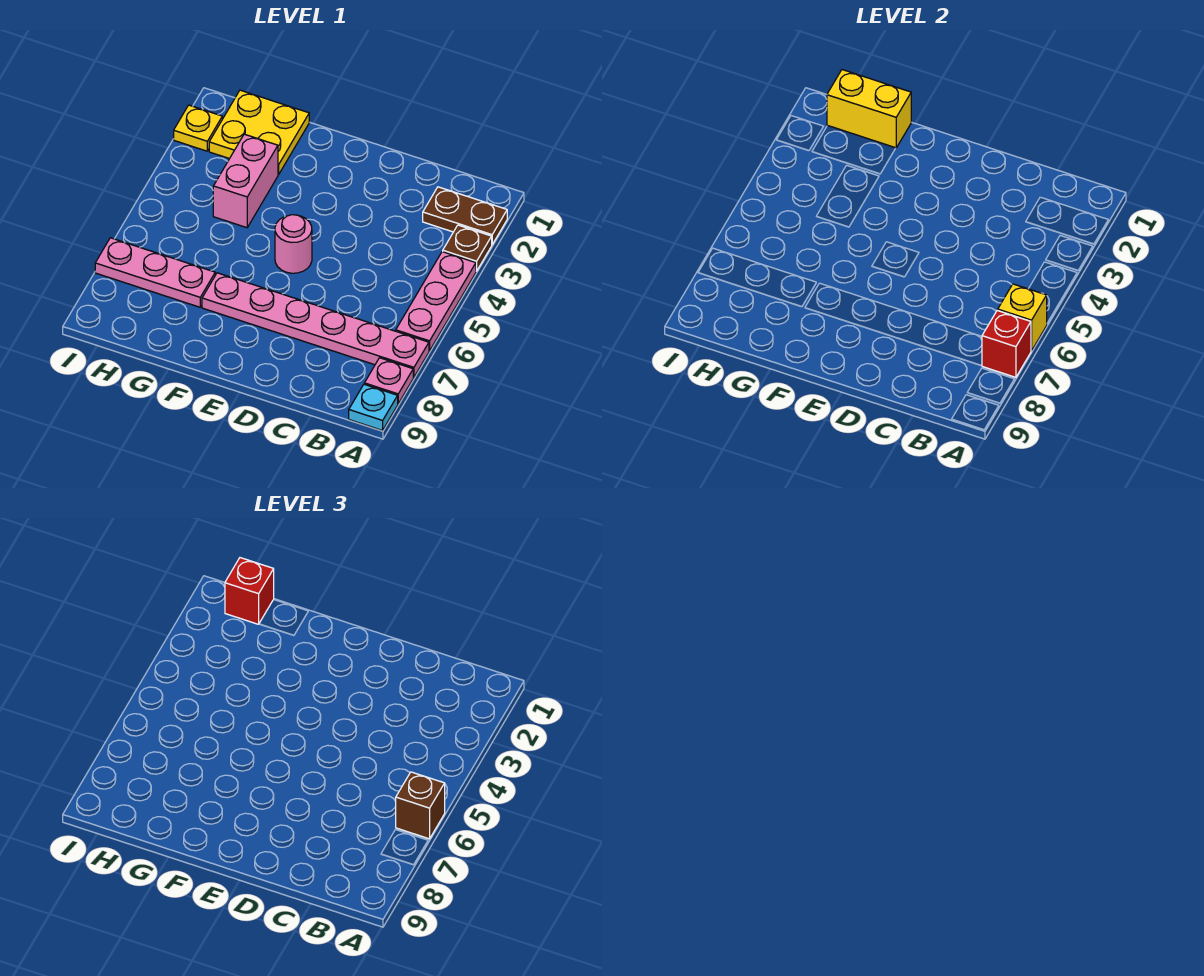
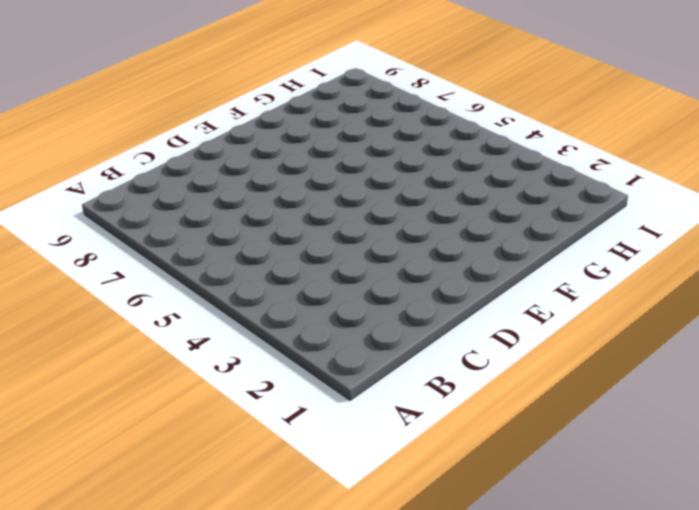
none -> brown 1x2 plate [423,187,507,244]
none -> brown 1x1 plate [443,225,492,271]
none -> pink 1x3 plate [396,252,476,351]

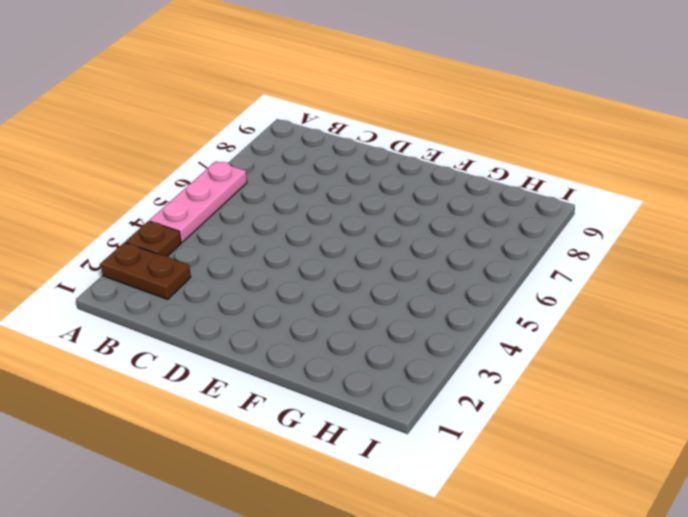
none -> pink 1x6 plate [202,273,429,377]
none -> pink 1x1 plate [364,358,413,404]
none -> cyan 1x1 plate [349,384,398,430]

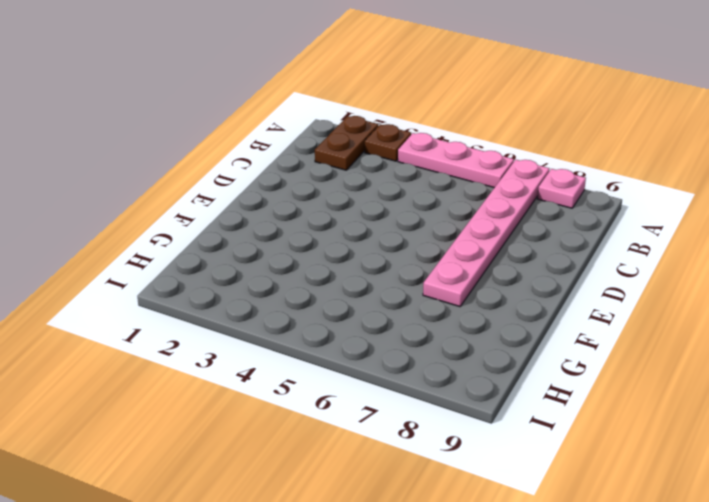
none -> cyan 1x1 plate [349,384,398,430]
none -> pink 1x1 round brick [275,215,312,273]
none -> yellow 2x2 plate [209,90,309,175]

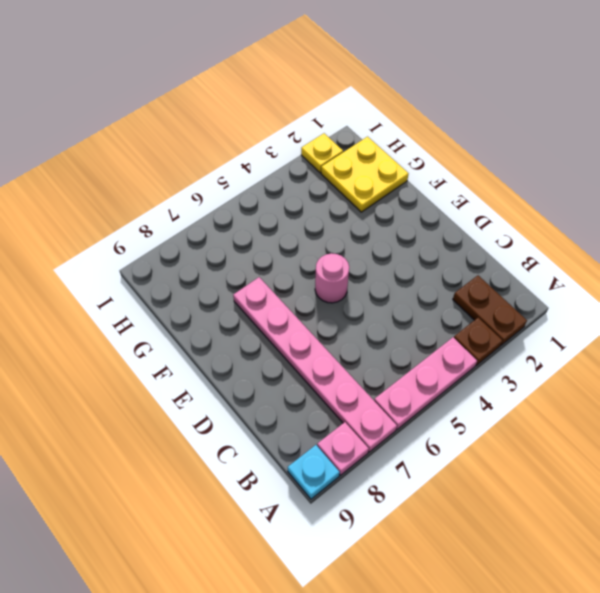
none -> pink 1x2 brick [213,134,278,228]
none -> pink 1x3 plate [95,238,215,307]
none -> yellow 1x1 brick [998,284,1047,351]

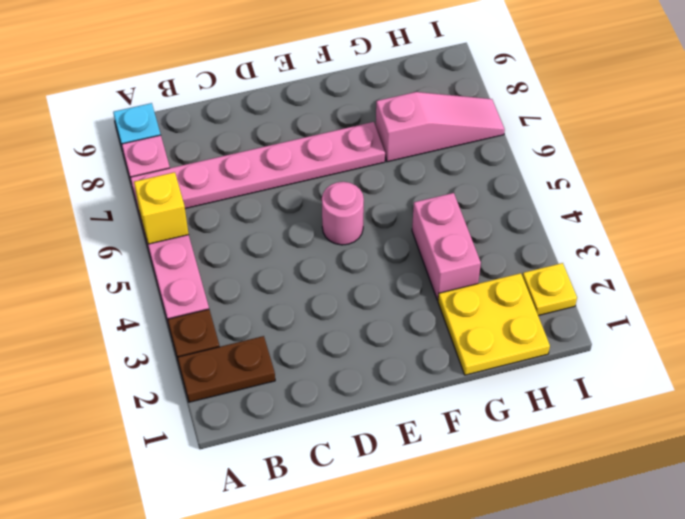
pink 1x3 slope [376,92,505,162] -> pink 1x3 plate [95,238,215,307]
none -> red 1x1 brick [982,310,1031,377]
none -> yellow 1x2 brick [827,70,911,148]
none -> brown 1x1 brick [396,772,445,839]

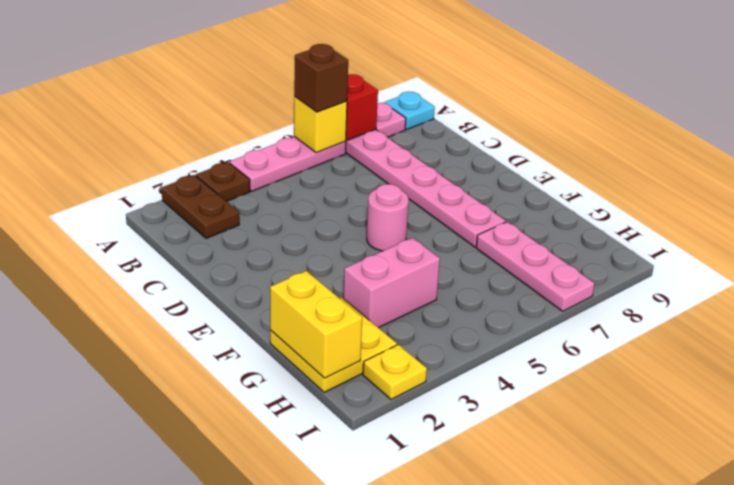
none -> red 1x1 brick [225,558,274,624]

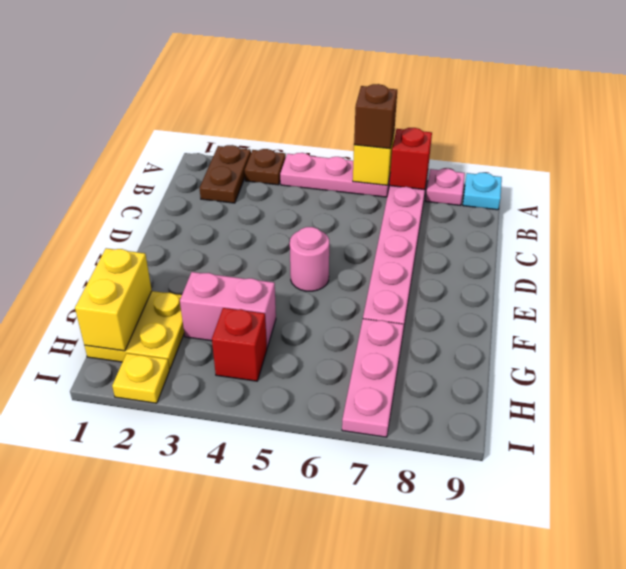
red 1x1 brick [212,308,267,381] -> red 1x1 brick moved to [225,558,274,624]

